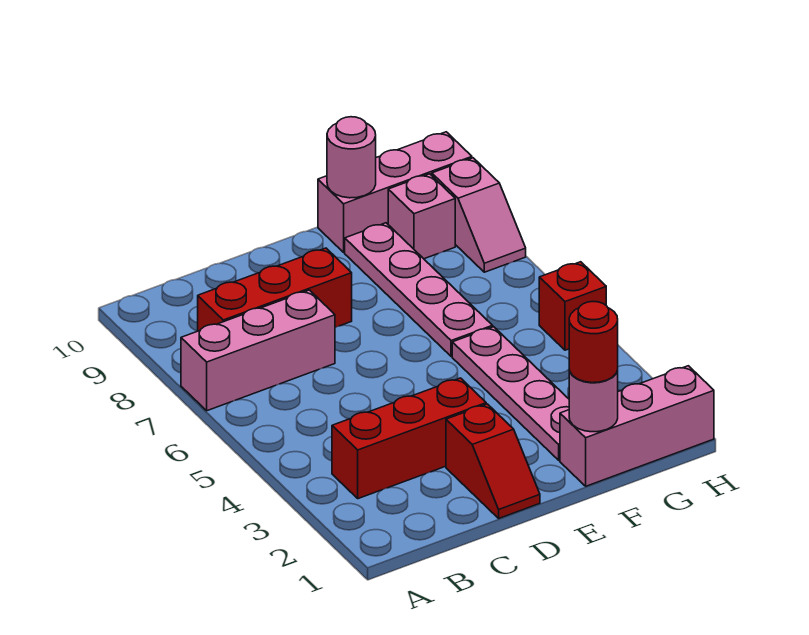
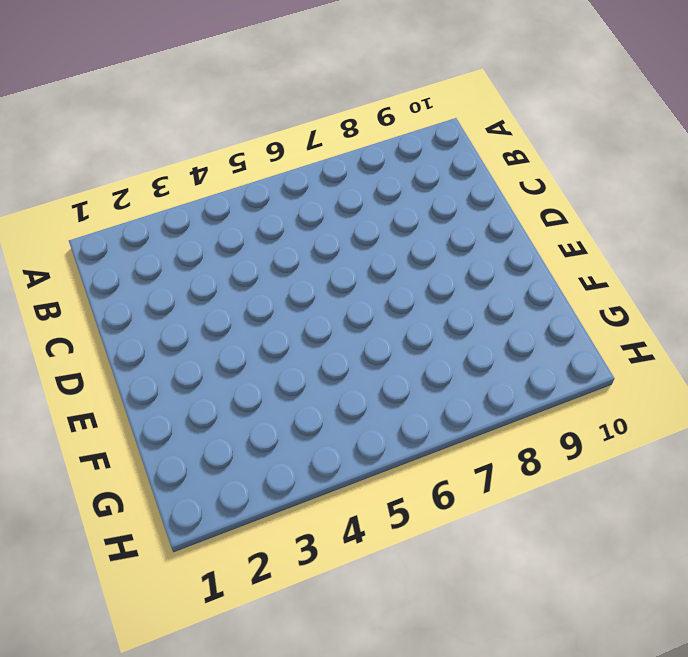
none -> pink 1x3 brick [181,290,335,411]
none -> red 1x3 brick [332,378,486,499]
none -> red 1x3 brick [198,248,352,331]

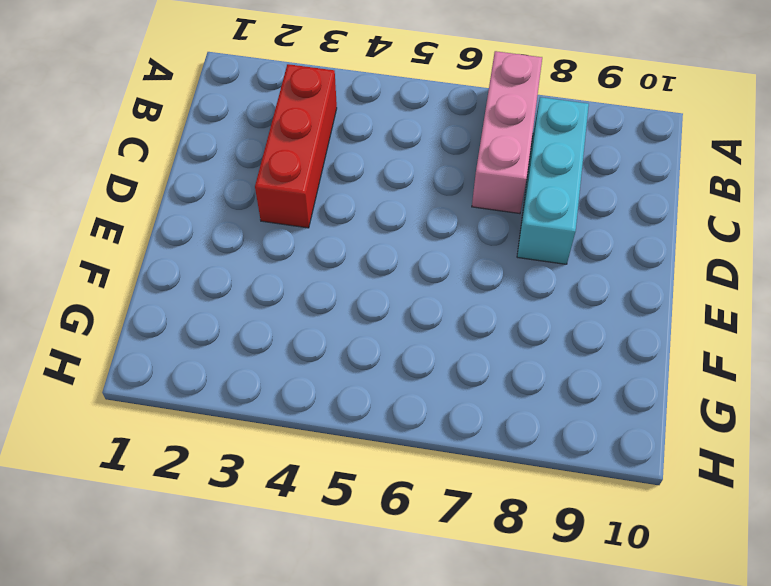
cyan 1x3 brick [517,97,589,264] -> red 1x3 brick [198,248,352,331]
none -> red 1x2 slope [446,404,540,518]
none -> pink 1x3 brick [560,366,714,486]
none -> pink 1x4 plate [452,327,569,460]

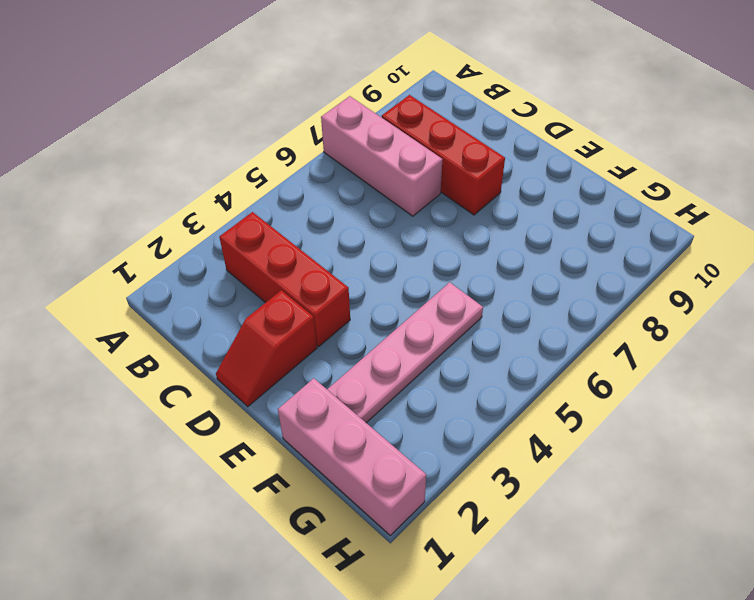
none -> pink 1x4 plate [345,223,493,356]
none -> pink 1x3 brick [318,132,472,252]
none -> pink 1x1 brick [388,174,455,259]

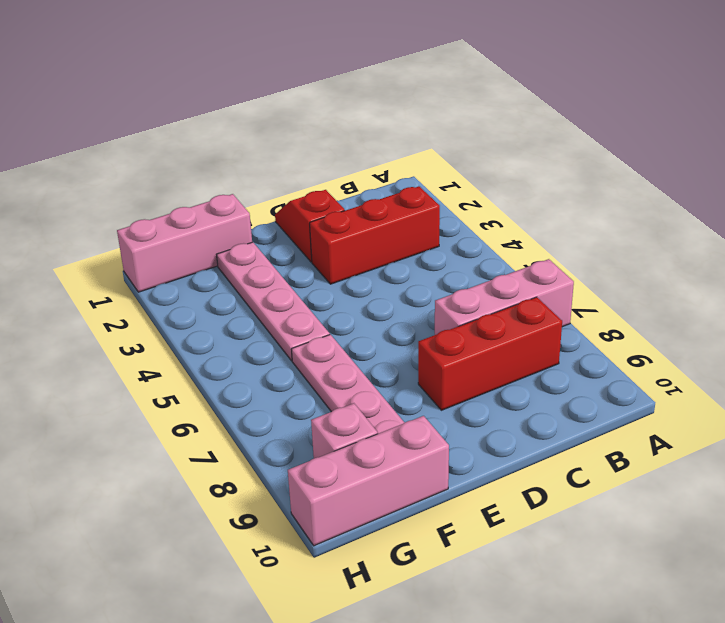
none -> red 1x1 brick [539,262,606,350]
none -> pink 1x2 slope [432,158,526,272]
none -> pink 1x1 round brick [569,370,618,432]

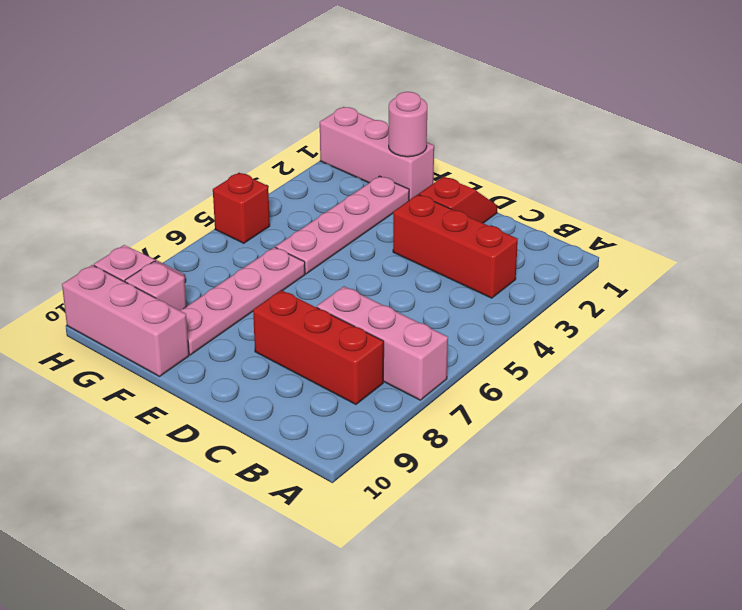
none -> pink 1x1 round brick [327,117,376,198]
none -> red 1x1 round brick [569,302,618,383]

